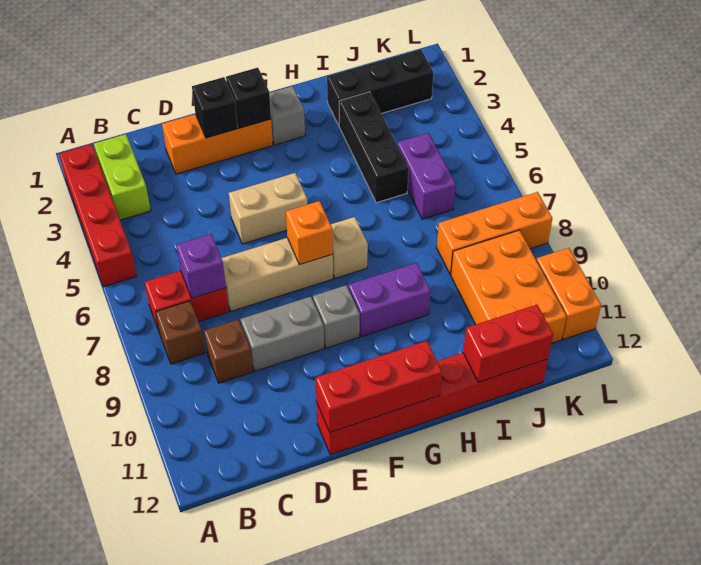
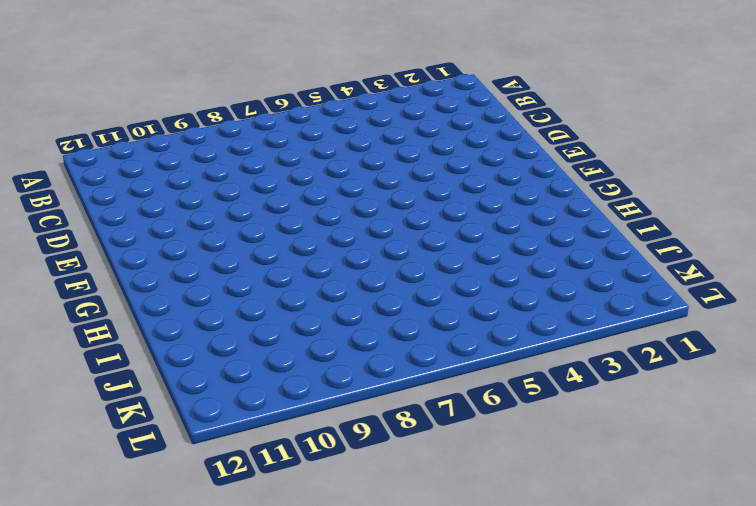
none -> red 1x4 brick [59,144,137,287]
none -> lime 1x2 brick [94,134,151,220]
none -> red 1x2 brick [145,271,229,333]

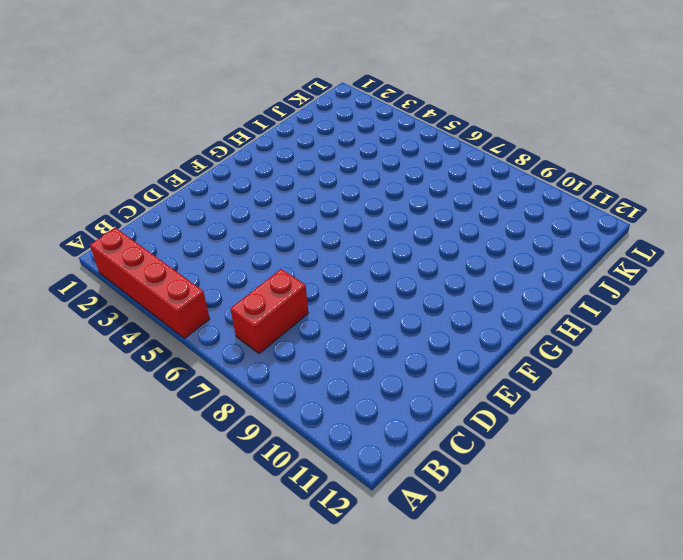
none -> lime 1x2 brick [94,134,151,220]
none -> brown 1x1 brick [156,301,205,364]
none -> brown 1x1 brick [204,320,253,383]

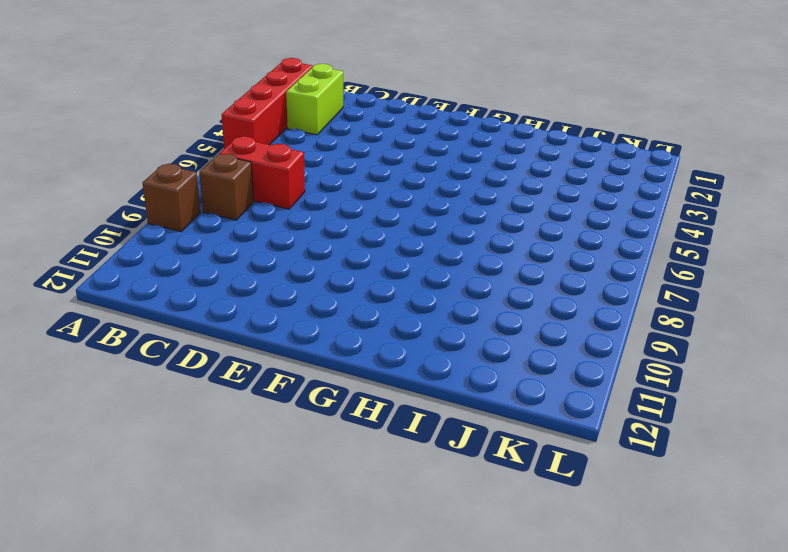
brown 1x1 brick [142,164,200,231] -> brown 1x1 brick moved to [204,320,253,383]
none -> orange 1x3 brick [162,114,273,174]
none -> tan 1x3 brick [221,238,333,311]
none -> grey 1x2 brick [241,297,324,371]

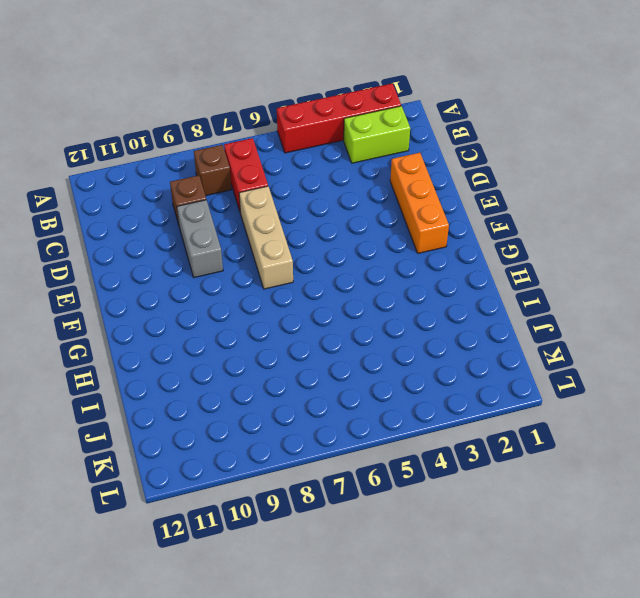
none -> tan 1x2 brick [229,173,307,244]
none -> red 1x6 brick [316,353,548,455]
none -> grey 1x1 brick [313,285,360,348]

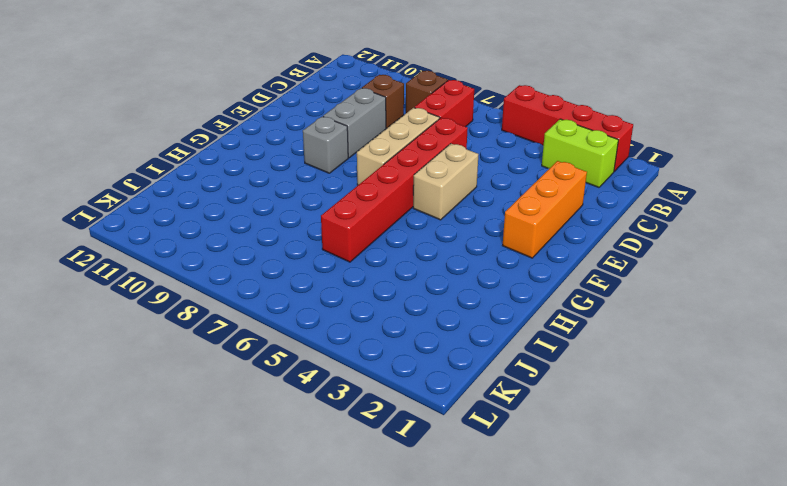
red 1x6 brick [321,118,468,262] -> red 1x6 brick moved to [316,353,548,455]
none -> grey 1x1 brick [269,86,305,145]
none -> tan 1x1 brick [331,217,368,278]
none -> purple 1x2 brick [348,263,431,337]

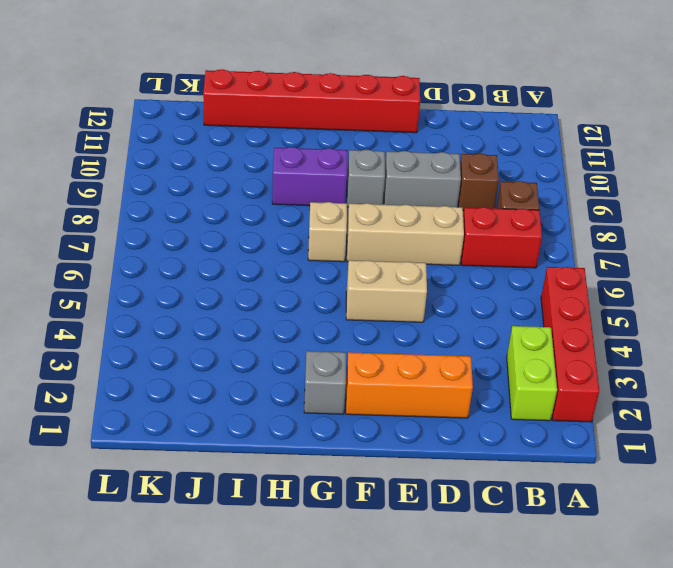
none -> black 1x3 brick [327,49,434,125]
none -> black 1x3 brick [339,92,409,203]
none -> purple 1x2 brick [397,133,456,219]

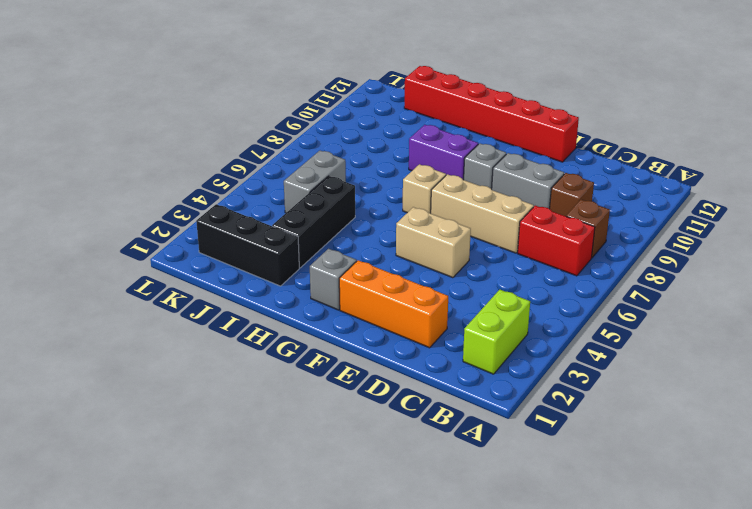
grey 1x2 brick [284,151,346,213] -> purple 1x2 brick [397,133,456,219]
none -> red 1x4 brick [59,144,137,287]
none -> orange 1x3 brick [437,192,552,274]
none -> orange 2x3 brick [451,230,567,343]

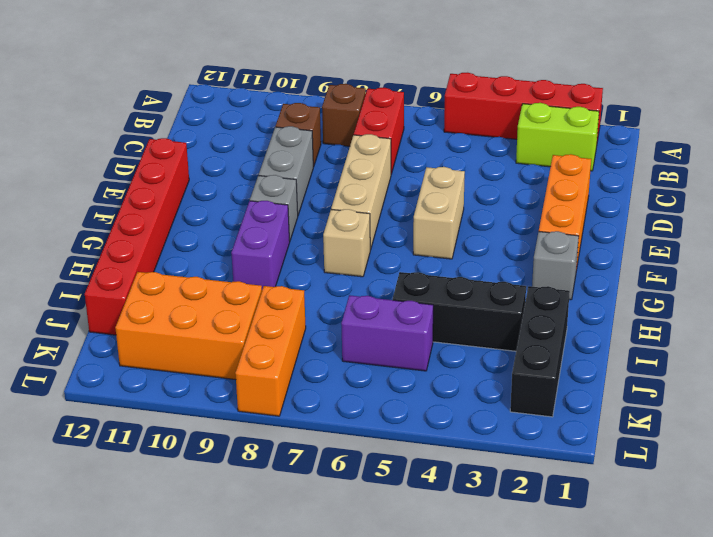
none -> orange 1x2 brick [536,248,601,339]
none -> purple 1x1 brick [177,234,226,298]
none -> black 1x1 brick [192,77,238,138]

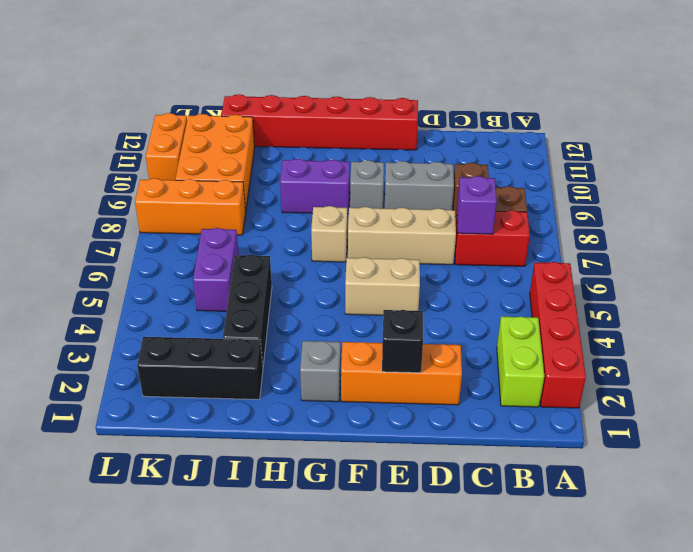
none -> red 1x3 brick [316,341,442,432]
none -> black 1x1 brick [226,68,271,128]
none -> orange 1x1 brick [286,201,333,265]

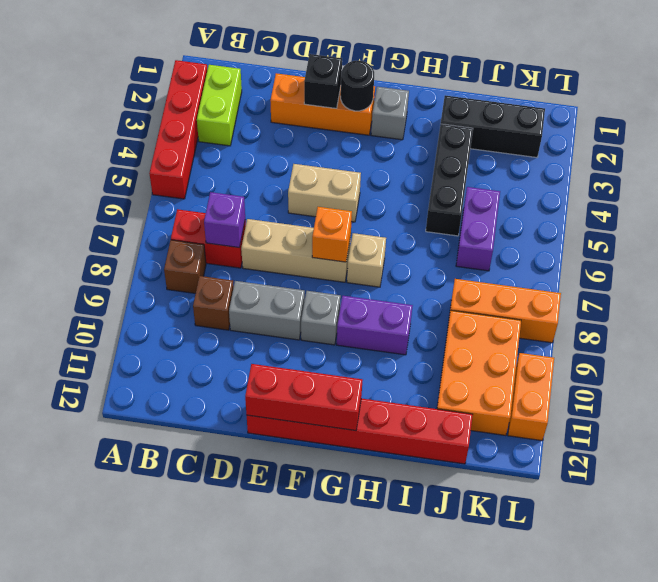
black 1x1 round brick [341,61,374,111] -> black 1x1 brick [226,68,271,128]
none -> red 1x2 brick [463,305,553,383]

